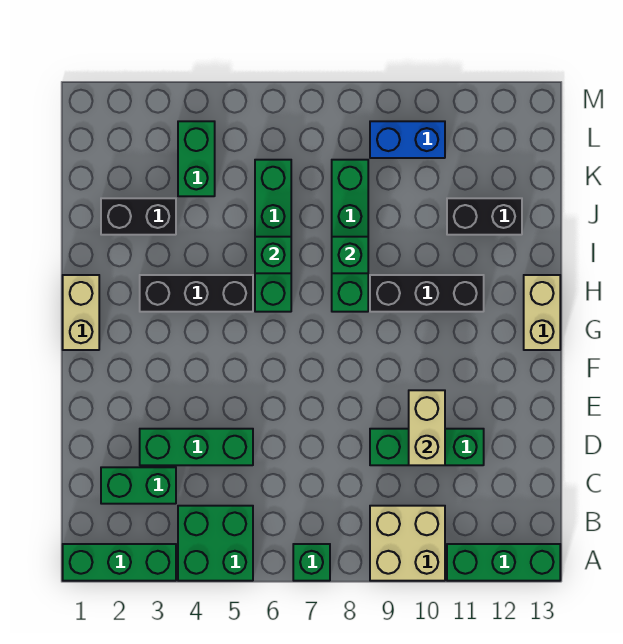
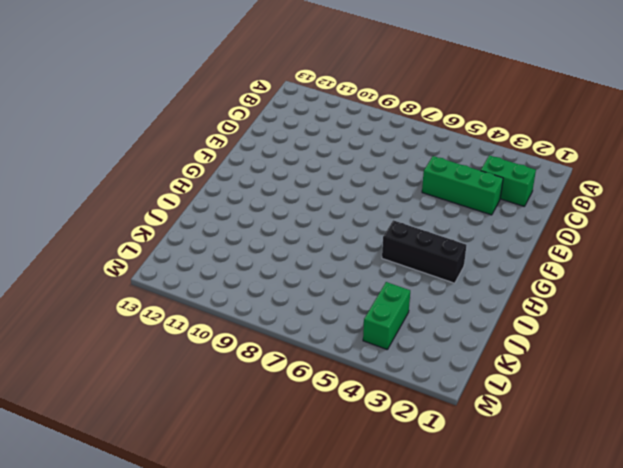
none -> green 1x3 brick [63,544,176,581]
none -> green 2x2 brick [178,506,253,581]
none -> green 1x1 brick [293,544,330,581]

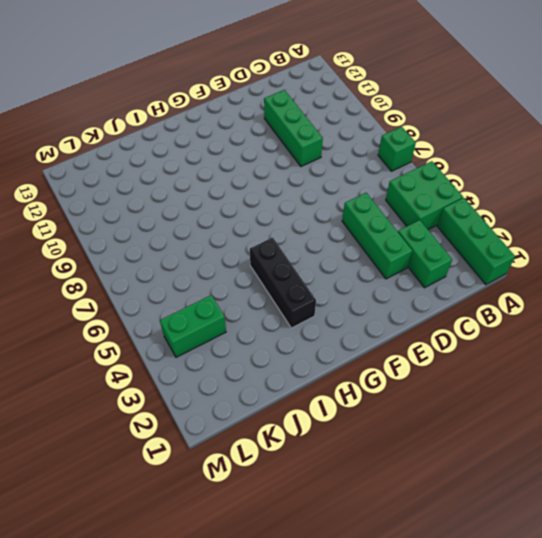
none -> tan 2x2 brick [370,506,445,581]
none -> green 1x3 brick [447,544,560,581]
none -> tan 1x2 brick [63,275,99,350]

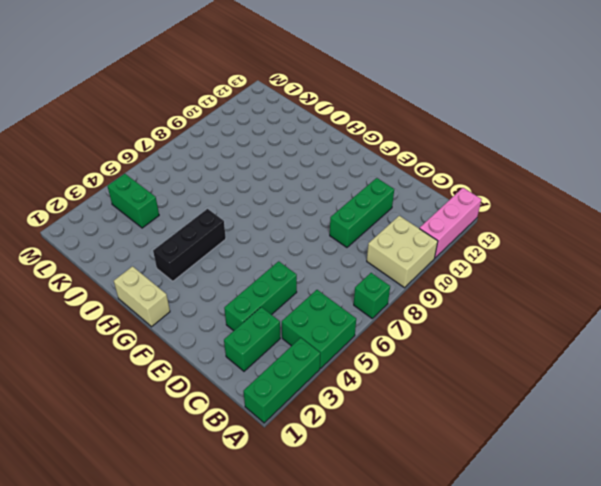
pink 1x3 brick [419,188,482,258] -> green 1x3 brick [447,544,560,581]
none -> tan 1x2 brick [524,275,560,350]
none -> green 1x4 brick [255,160,291,312]
none -> green 1x4 brick [332,160,368,312]

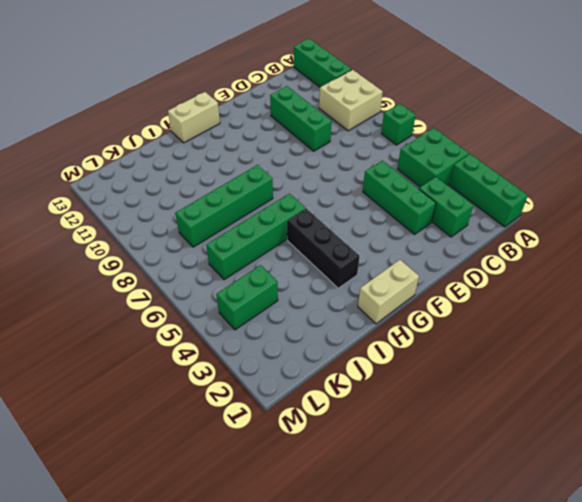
none -> black 1x3 brick [370,275,484,312]
none -> black 1x2 brick [101,198,176,235]
none -> black 1x2 brick [447,198,522,235]

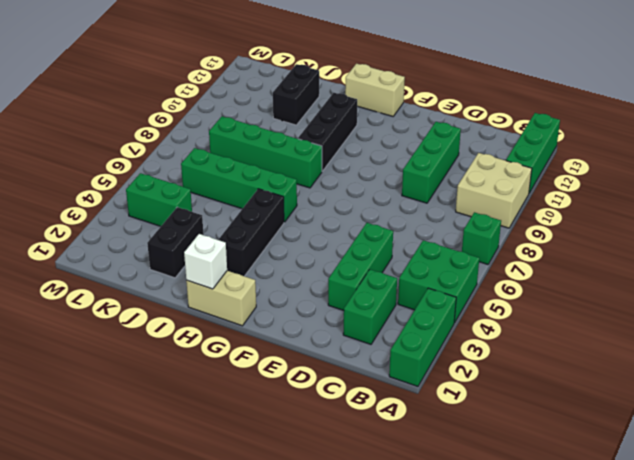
white 1x1 brick [184,234,227,289] -> none
none -> blue 1x2 brick [370,121,445,158]
none -> tan 1x2 brick [409,390,445,465]
none -> green 1x1 brick [255,237,291,273]

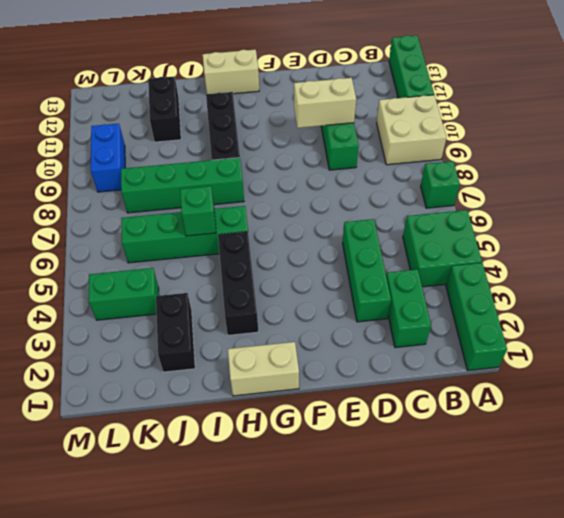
none -> green 1x1 brick [332,237,368,273]

